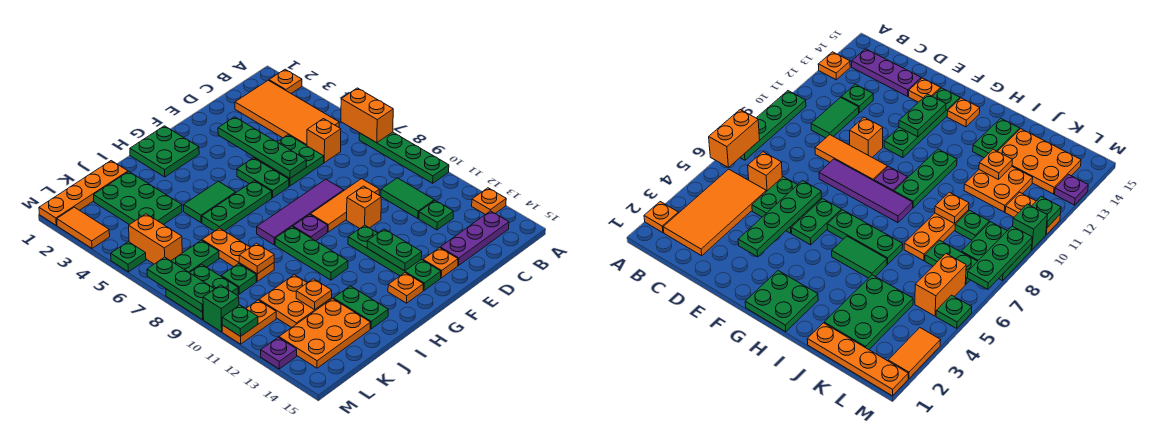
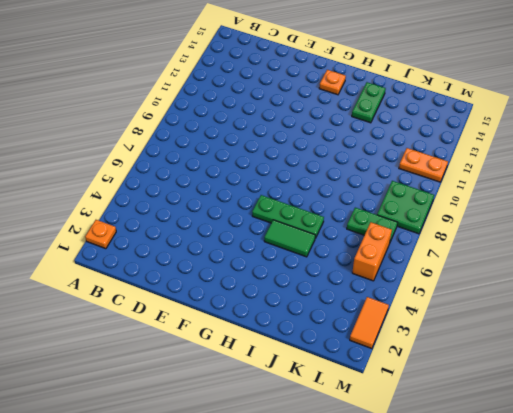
none -> green 1x4 plate [359,132,449,183]
none -> orange 1x1 plate [472,188,506,215]
none -> orange 2x4 tile [235,80,339,146]
none -> purple 1x3 plate [440,211,509,265]

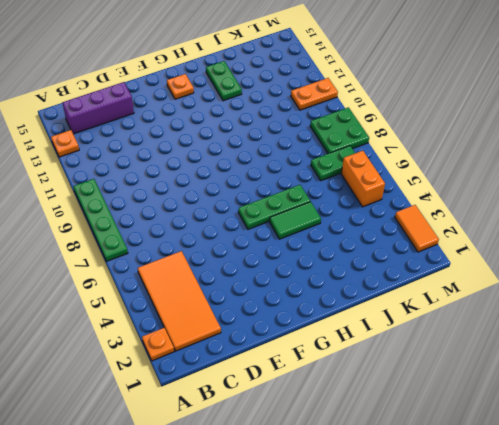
purple 1x3 brick [62,82,134,134] -> purple 1x3 plate [440,211,509,265]
none -> orange 1x1 brick [307,119,341,163]
none -> green 1x2 tile [381,178,435,218]
none -> green 1x1 plate [419,200,453,230]
none -> green 2x2 plate [254,135,324,186]

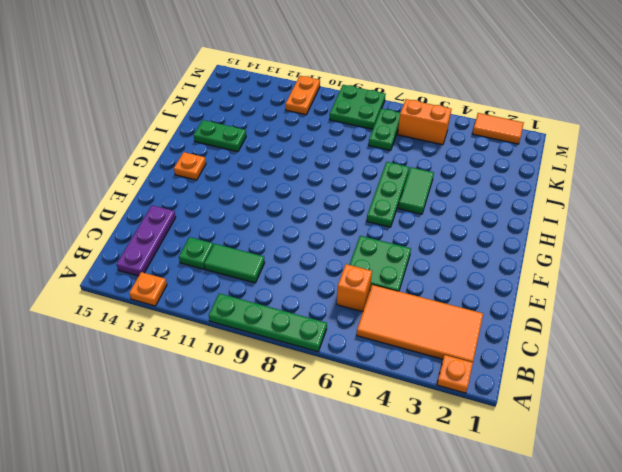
none -> orange 1x3 tile [311,179,379,232]
none -> purple 1x4 tile [257,179,344,245]
none -> orange 1x1 brick [347,186,381,229]
none -> orange 1x1 plate [423,248,458,278]

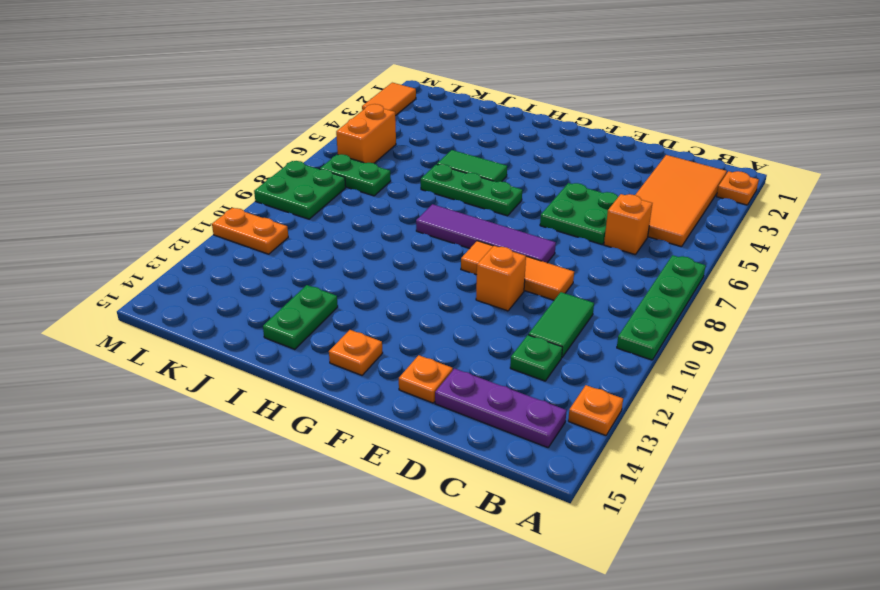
none -> green 1x2 plate [237,158,289,198]
none -> green 1x4 plate [348,225,441,290]
none -> green 2x2 plate [130,126,199,177]
none -> purple 1x1 plate [293,215,328,241]

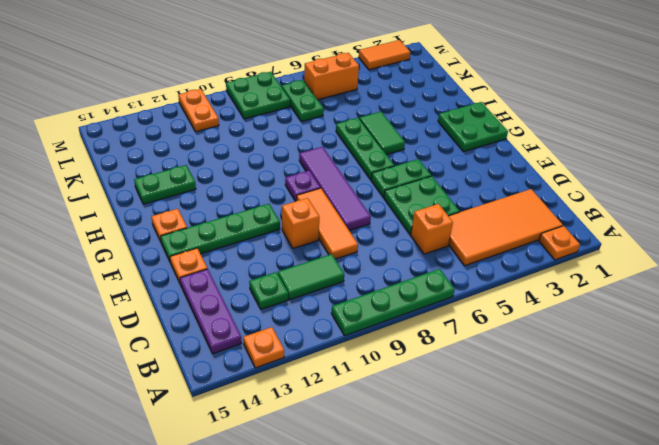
none -> green 1x3 plate [275,227,348,280]
none -> orange 1x4 plate [39,161,128,225]
none -> green 2x3 plate [94,172,182,225]
none -> orange 1x3 plate [202,228,274,281]

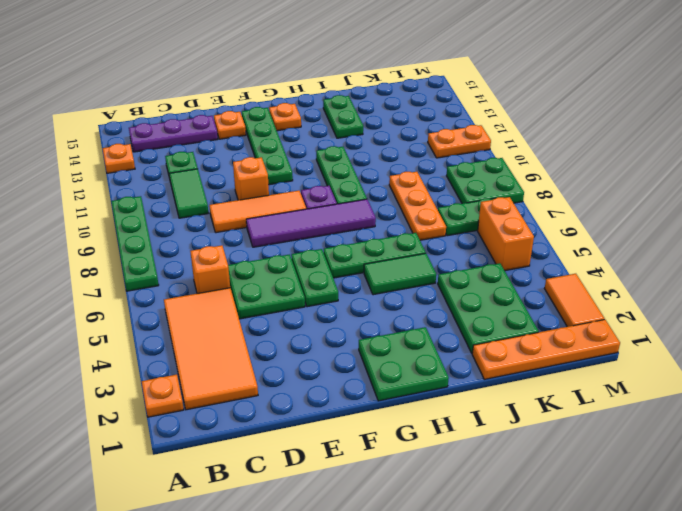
none -> orange 2x2 plate [259,275,332,328]
none -> orange 2x3 plate [279,299,371,368]
none -> green 1x1 plate [221,264,257,294]
none -> green 1x1 plate [111,242,146,272]

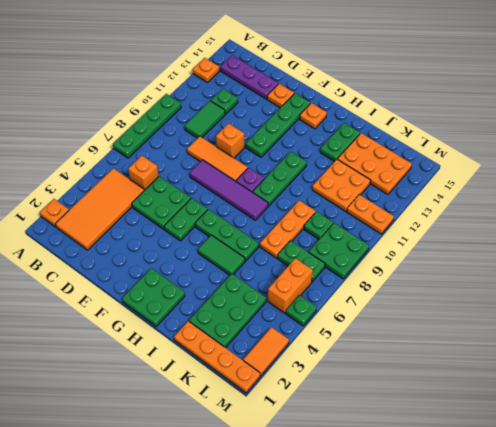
none -> green 1x1 brick [203,285,239,332]
none -> purple 1x1 plate [261,337,297,369]
none -> orange 1x2 brick [341,88,393,143]
none -> green 1x4 plate [218,117,306,178]

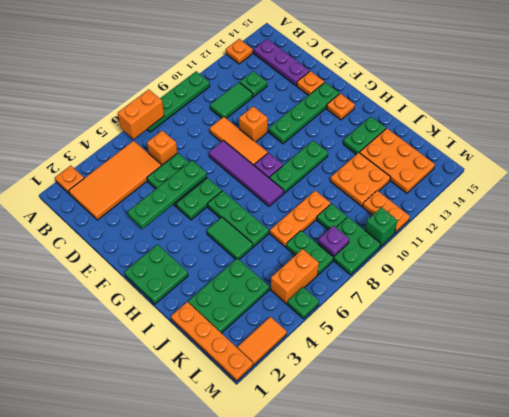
purple 1x1 plate [318,226,349,256] -> purple 1x1 plate moved to [261,337,297,369]
none -> green 1x2 plate [367,229,422,271]
none -> orange 1x1 plate [239,243,274,274]
none -> orange 1x1 plate [296,279,332,310]
none -> green 1x3 plate [147,257,214,312]

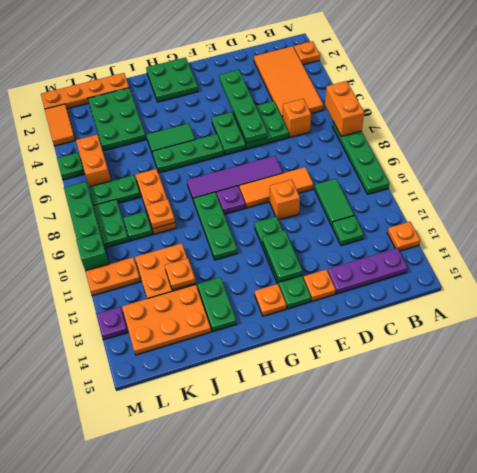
none -> green 1x1 plate [222,305,258,337]

